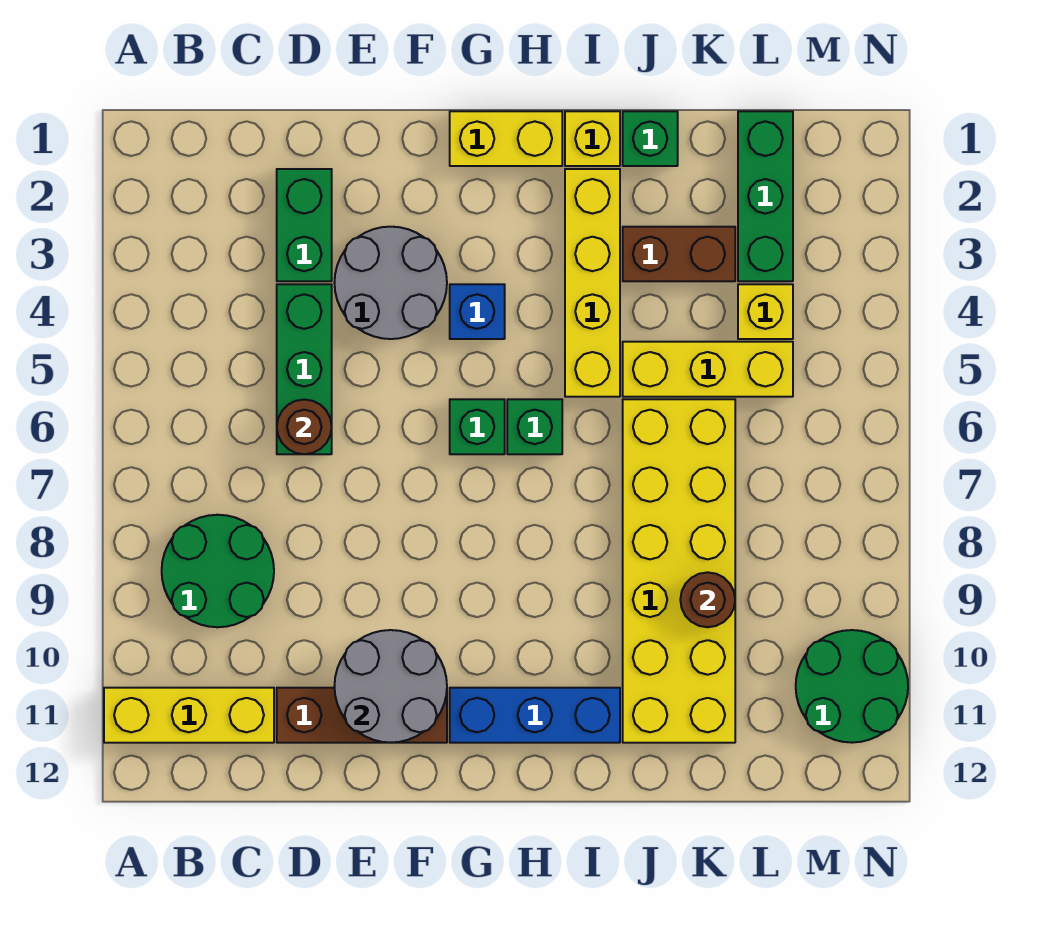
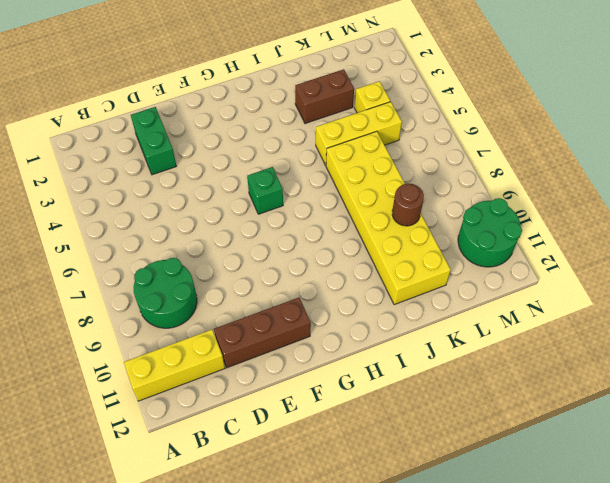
none -> green 1x3 brick [277,284,332,454]
none -> grey 2x2 round brick [334,227,447,339]
none -> yellow 1x2 brick [450,111,562,166]

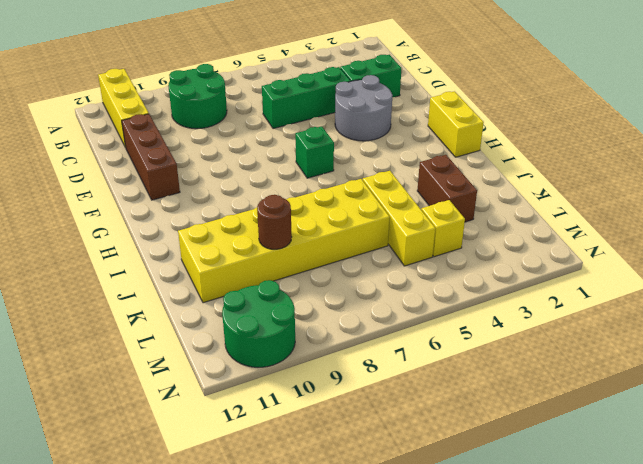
none -> blue 1x1 brick [450,284,505,339]
none -> blue 1x3 brick [450,688,620,743]
none -> green 1x1 brick [507,399,562,454]

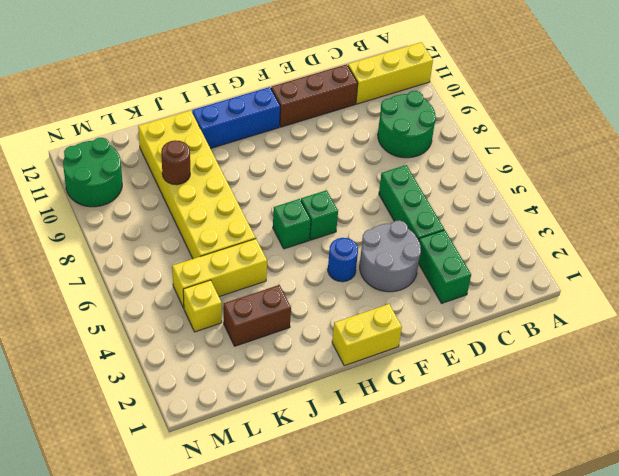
blue 1x1 round brick [328,238,358,282] -> blue 1x1 brick [450,284,505,339]
none -> yellow 1x1 brick [565,111,620,166]
none -> yellow 1x4 brick [565,169,620,397]
none -> green 1x1 brick [623,111,678,166]

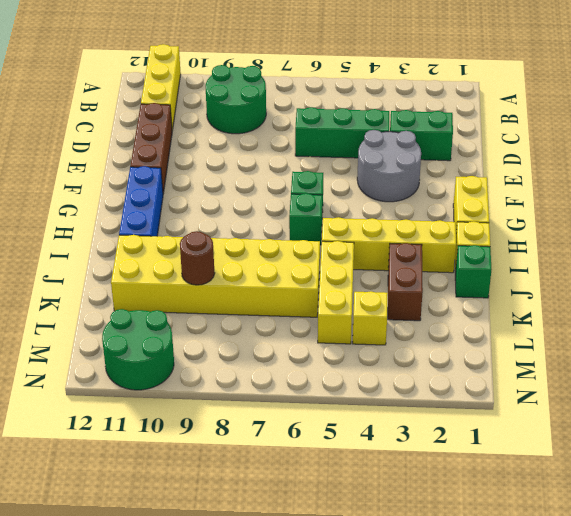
none -> blue 1x1 brick [450,284,505,339]
none -> green 1x3 brick [738,111,793,281]
none -> brown 1x1 round brick [277,400,332,454]

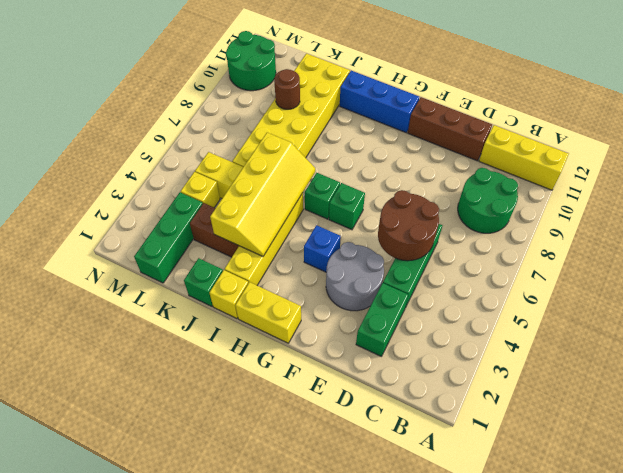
brown 2x2 round brick [378,190,439,261] -> brown 1x1 round brick [277,400,332,454]
yellow 2x4 slope [210,133,315,256] -> none
none -> grey 2x2 round brick [334,630,447,743]

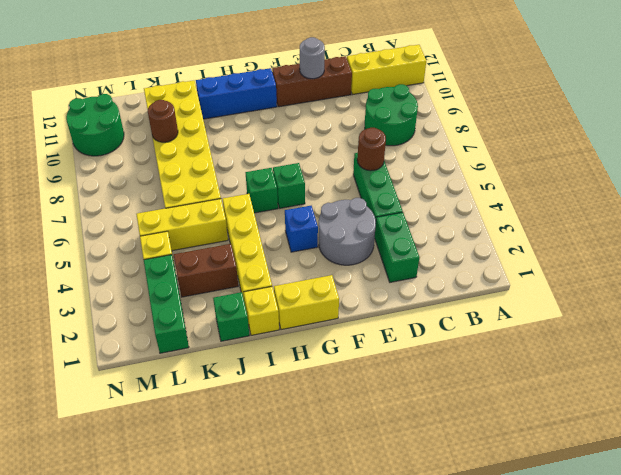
grey 1x1 round brick [300,37,325,79] -> grey 2x2 round brick [334,630,447,743]

